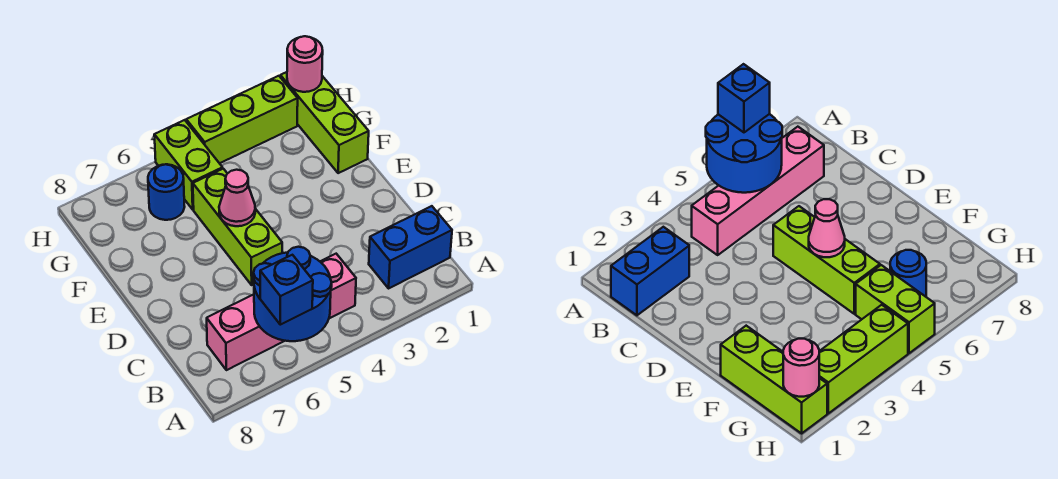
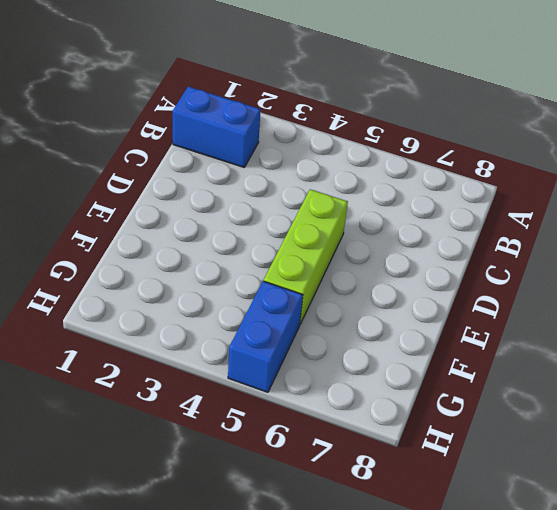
blue 1x2 brick [228,281,303,392] -> lime 1x2 brick [154,120,223,210]
none -> pink 1x4 brick [207,254,356,370]
none -> lime 1x3 brick [280,72,369,173]

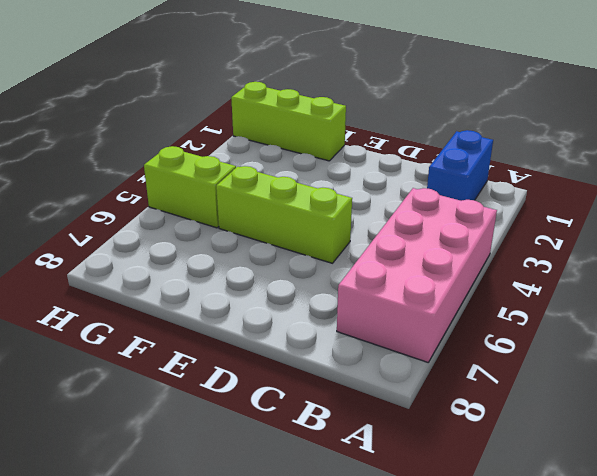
pink 2x4 brick [337,188,497,362] -> pink 1x4 brick [207,254,356,370]
none -> blue 1x1 round brick [148,164,185,220]
none -> lime 1x3 brick [186,76,298,163]

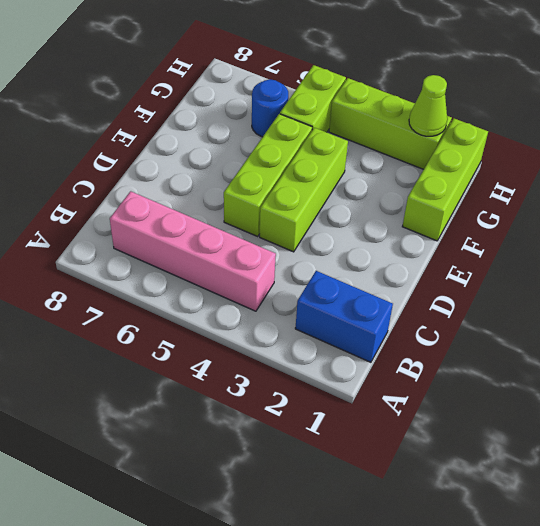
lime 1x3 brick [260,128,348,252] -> none
lime 1x1 cone [409,75,447,136] -> none
none -> blue 2x2 round brick [253,247,332,341]
none -> pink 1x1 cone [219,170,255,226]

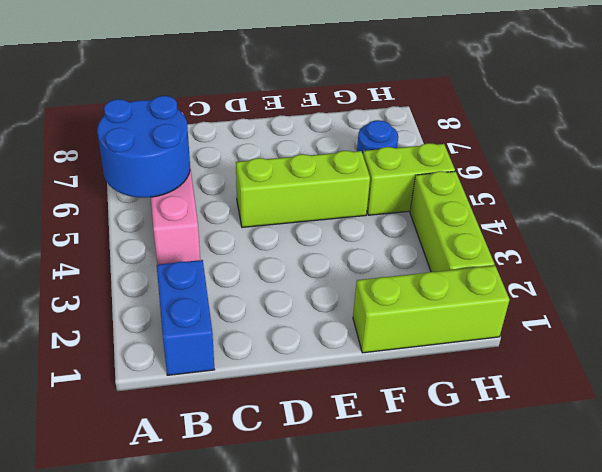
none -> pink 1x1 cone [219,170,255,226]
none -> pink 1x1 round brick [287,36,323,92]

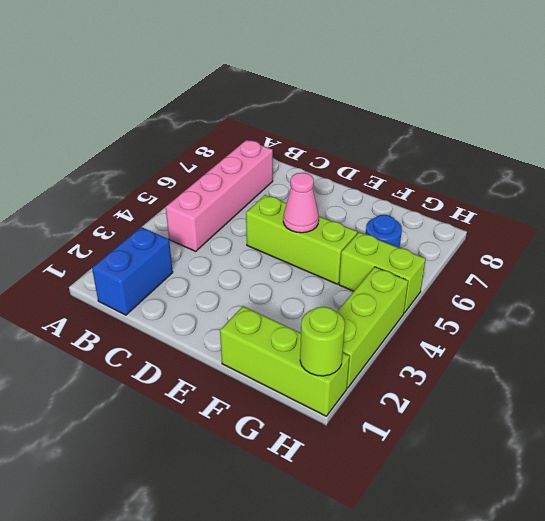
lime 1x1 round brick [300,307,345,376] -> pink 1x1 round brick [287,36,323,92]
none -> blue 2x2 round brick [253,247,332,341]
none -> blue 1x1 brick [260,255,313,325]

